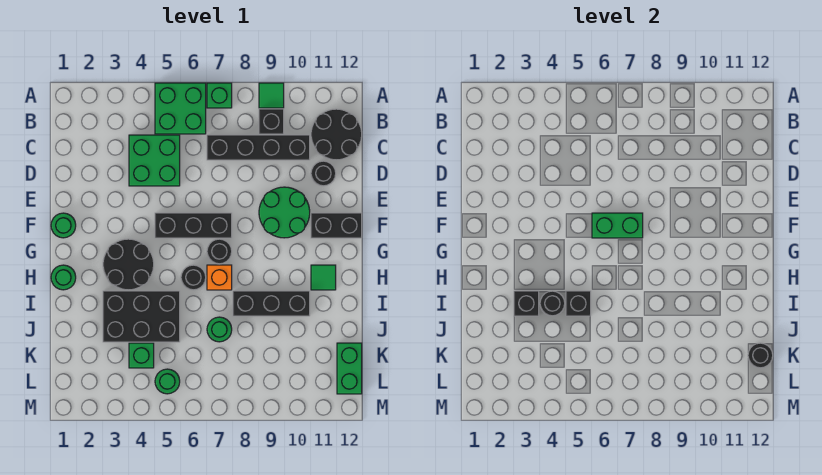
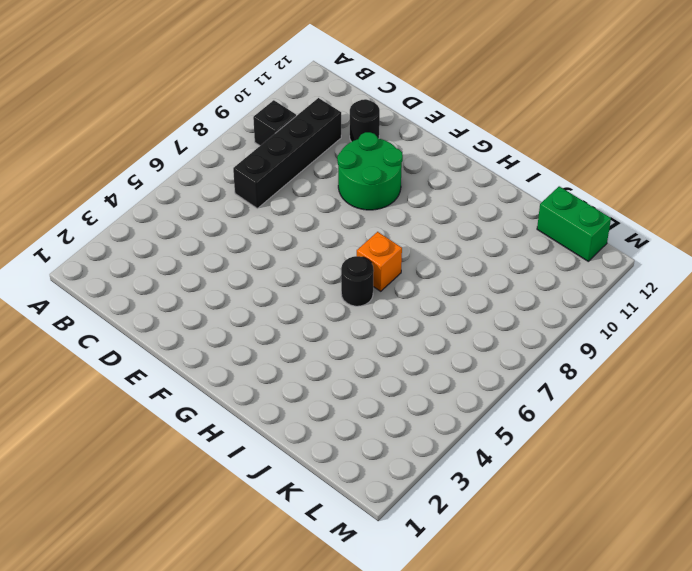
none -> green 2x2 brick [155,83,206,134]
none -> green 1x1 brick [207,83,232,108]
none -> green 1x1 tile [259,83,284,108]

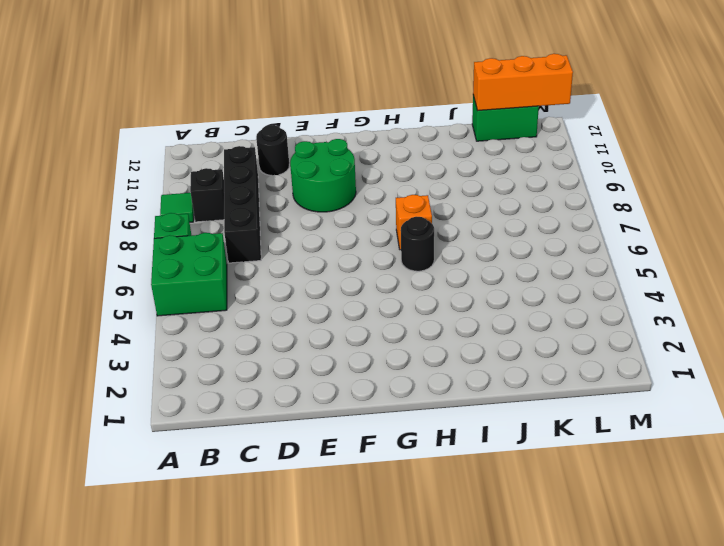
orange 1x3 brick [473,54,573,111] -> black 1x1 round brick [748,343,773,368]
none -> black 2x2 round brick [311,109,362,160]
none -> green 2x2 brick [129,135,180,186]
none -> green 1x1 round brick [51,213,76,238]

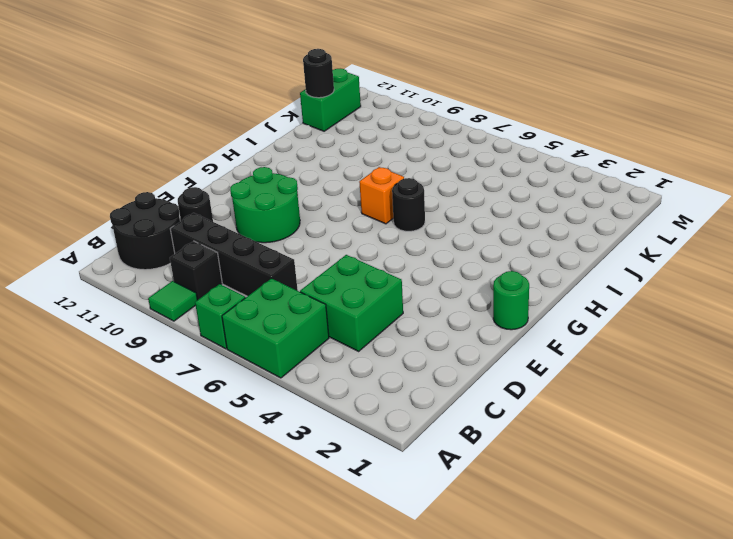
none -> black 1x3 brick [155,213,232,238]
none -> black 1x2 brick [311,213,362,238]
none -> black 2x2 round brick [103,239,154,290]

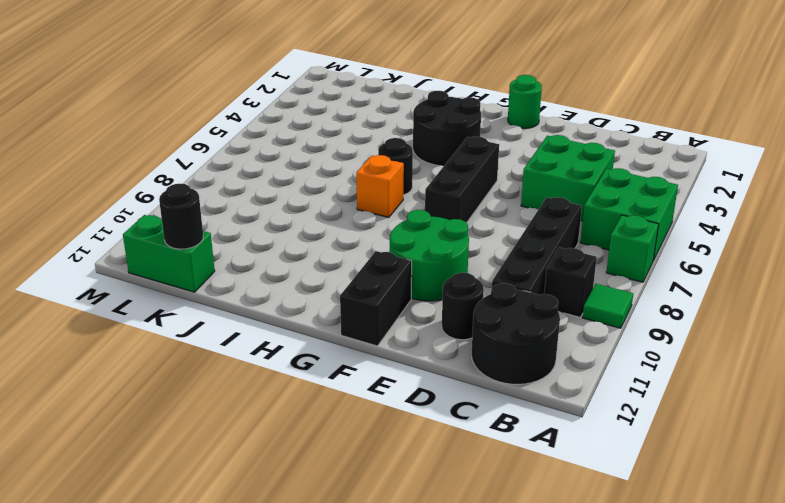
none -> black 1x1 round brick [207,239,232,264]
none -> green 1x1 round brick [51,265,76,290]
none -> green 1x1 tile [311,265,336,290]

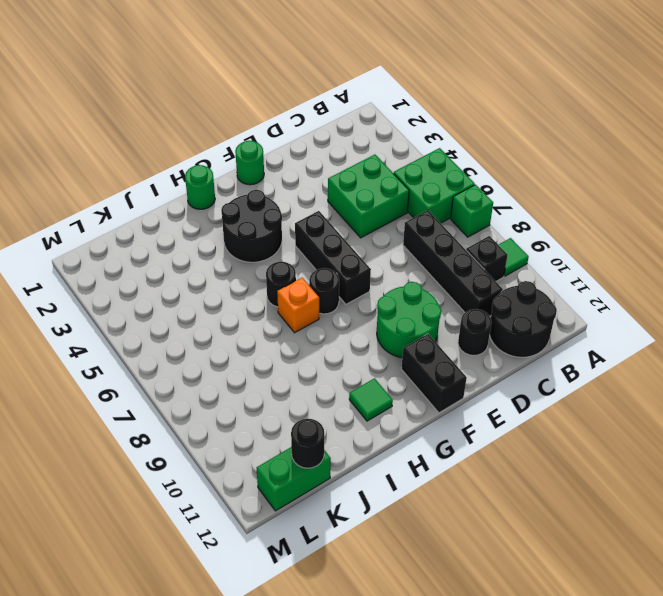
none -> black 2x3 brick [103,291,180,342]
none -> black 1x3 brick [233,291,310,316]
none -> green 1x1 round brick [207,317,232,342]

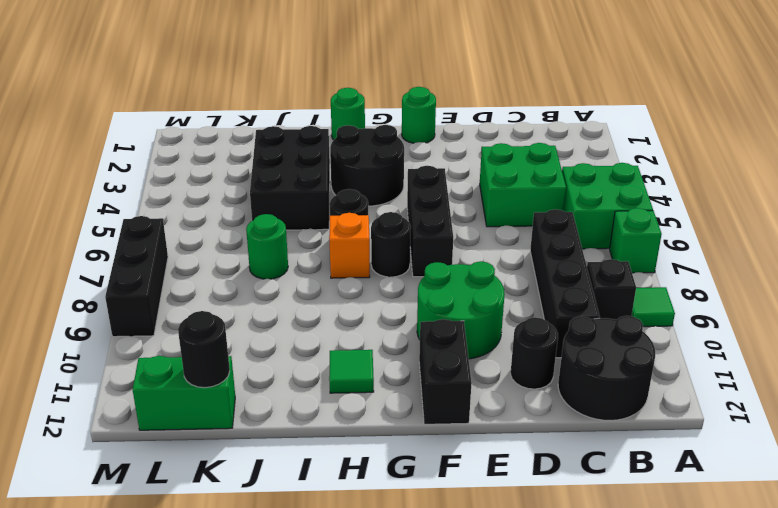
black 1x3 brick [105,216,168,337] -> black 1x3 brick moved to [233,291,310,316]
none -> green 1x1 brick [129,343,154,368]
none -> green 1x1 round brick [155,369,180,394]
none -> green 1x2 brick [592,213,643,238]

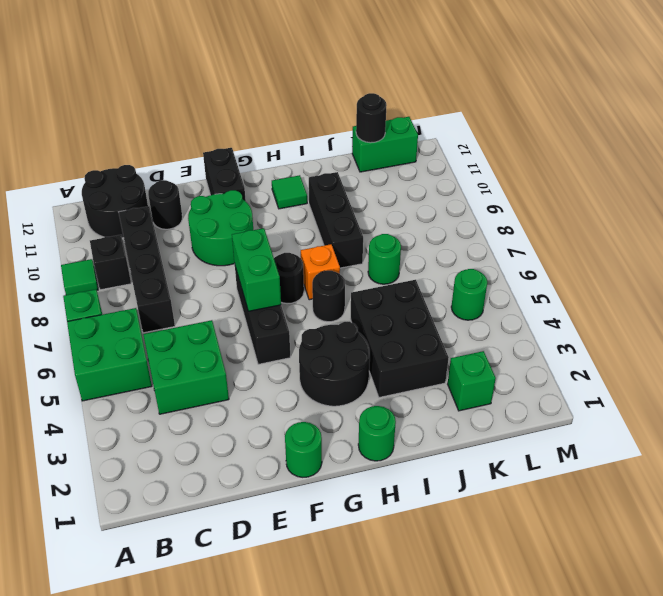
green 1x1 brick [448,351,496,411] -> green 1x1 brick moved to [129,343,154,368]
none -> black 1x1 brick [514,291,539,316]
none -> black 1x1 round brick [540,291,565,316]
none -> black 1x1 brick [566,291,591,316]

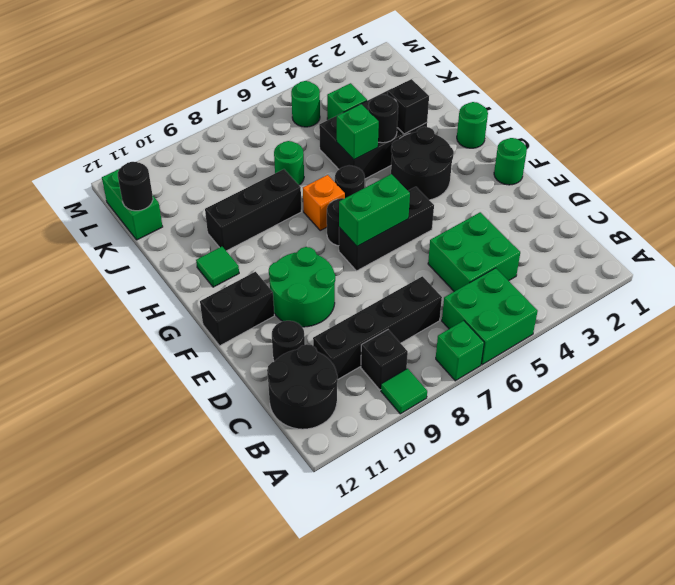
green 1x1 brick [337,104,379,160] -> black 1x1 brick [566,291,591,316]

